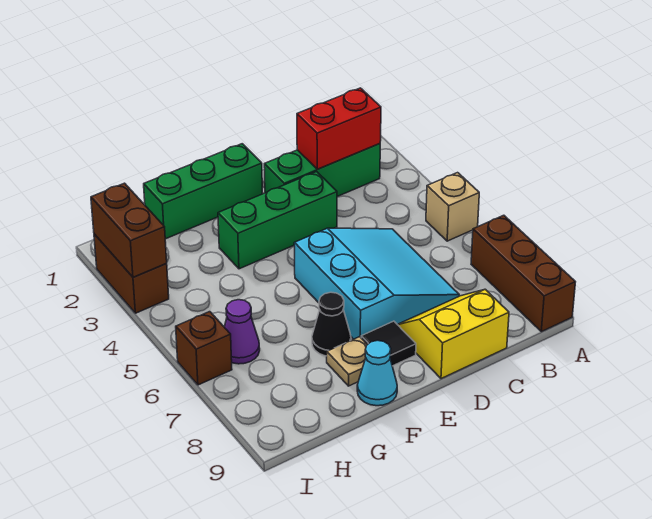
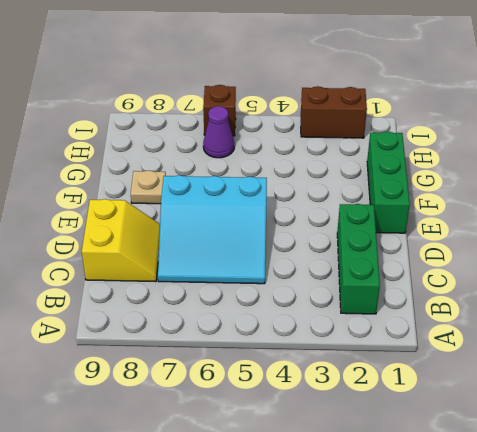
none -> tan 1x1 brick [426,173,479,241]
none -> brown 1x3 brick [471,215,575,332]
none -> green 1x3 brick [218,172,337,269]

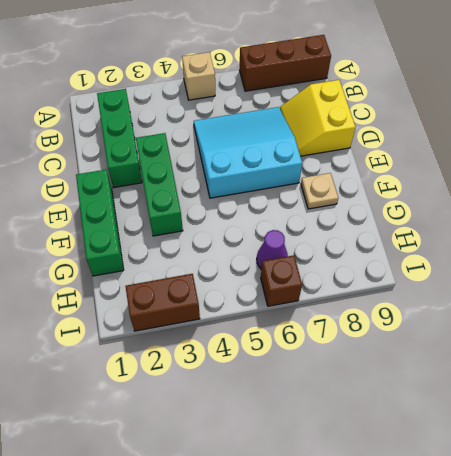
none -> black 1x1 tile [361,321,416,366]
none -> black 1x1 cone [312,292,351,356]
none -> cyan 1x1 cone [357,340,397,406]

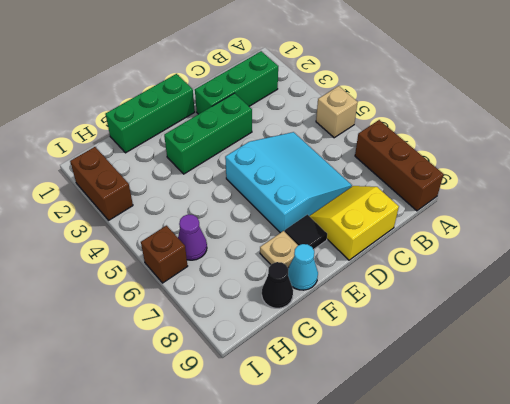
black 1x1 cone [262,262,293,308] -> black 1x1 cone moved to [312,292,351,356]
none -> red 1x2 brick [297,88,381,169]
none -> brown 1x2 brick [91,183,167,277]

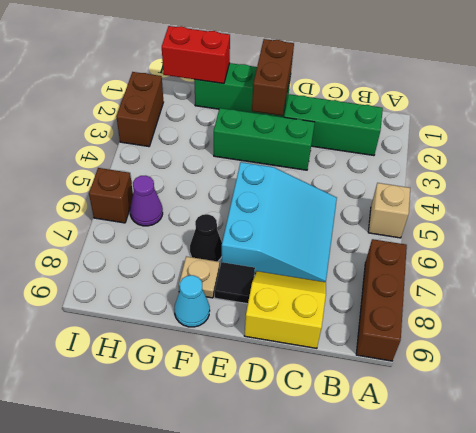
brown 1x2 brick [252,39,294,116] -> brown 1x2 brick moved to [91,183,167,277]
red 1x2 brick [162,26,230,84] -> red 1x2 brick moved to [297,88,381,169]

